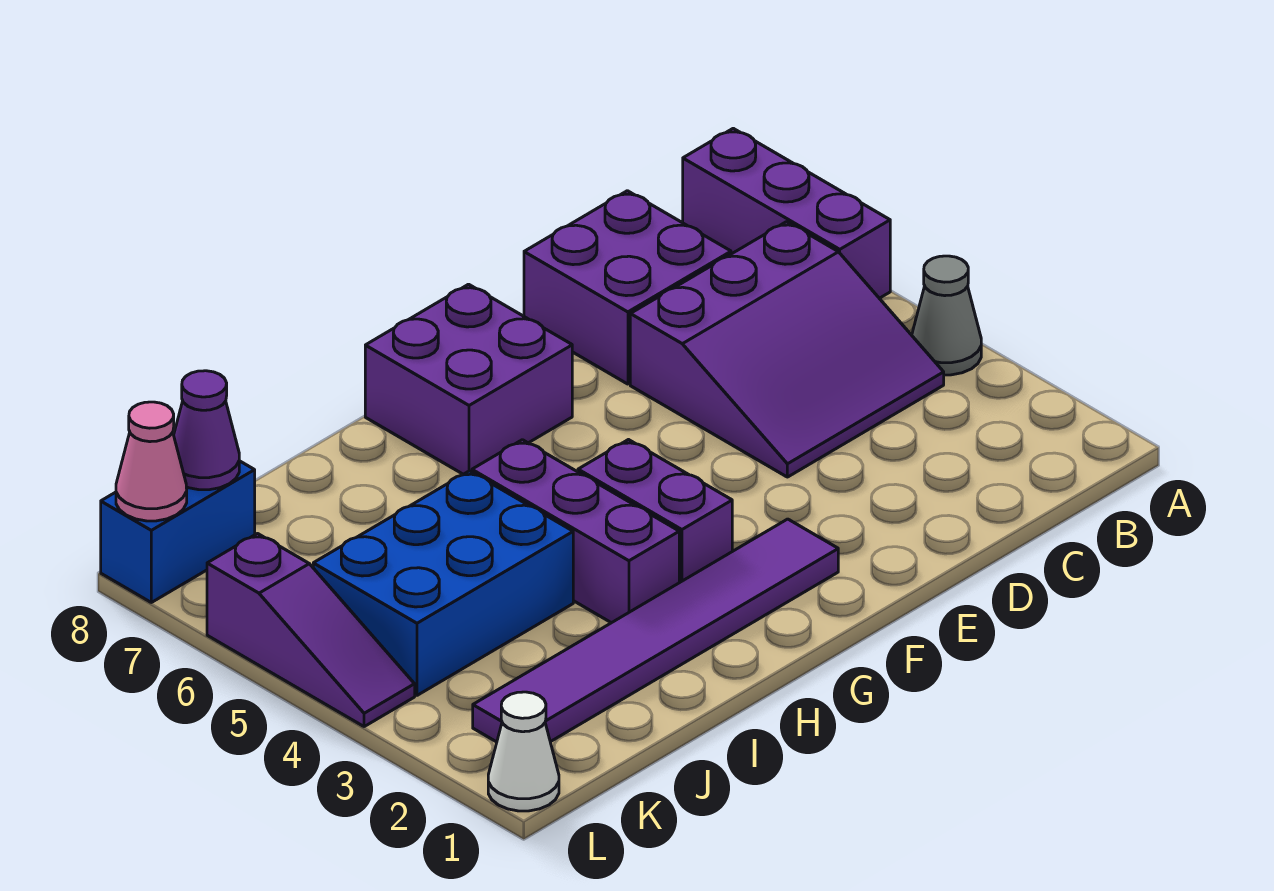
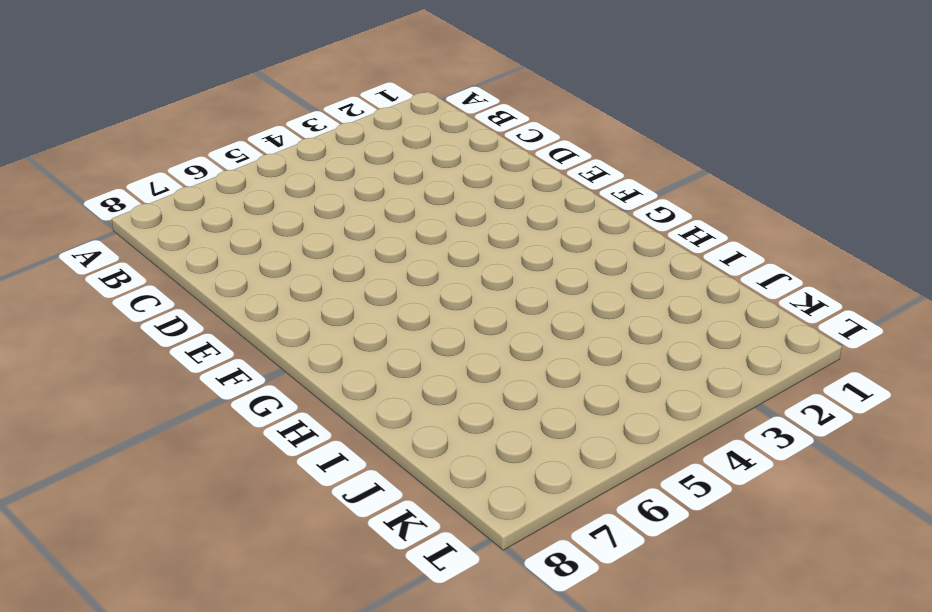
none -> grey 1x1 cone [912,256,981,375]
none -> purple 1x3 brick [683,128,890,298]
none -> purple 3x3 slope [630,222,944,477]

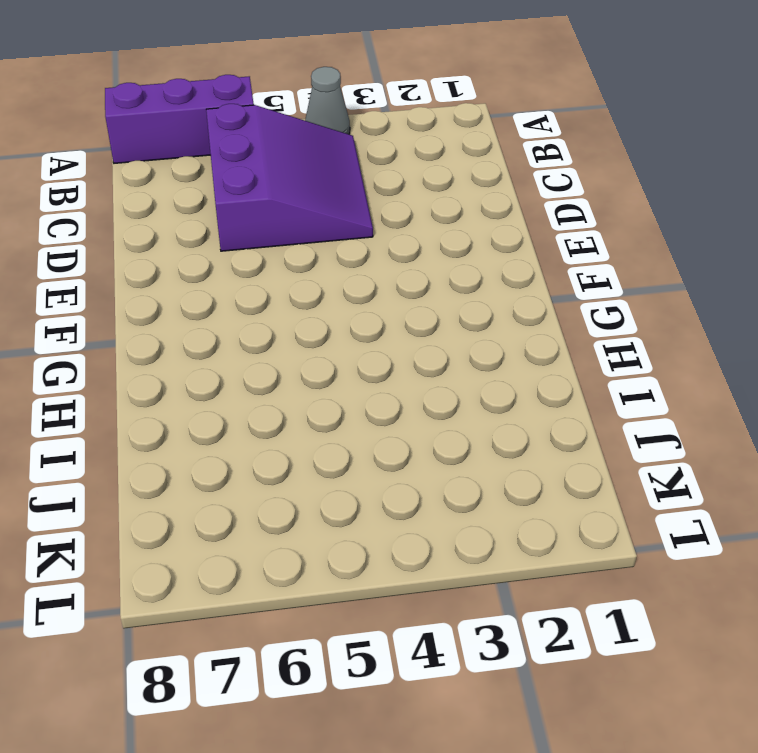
none -> purple 2x2 brick [524,191,731,384]
none -> purple 1x6 tile [473,519,838,742]
none -> purple 2x2 brick [365,284,572,474]

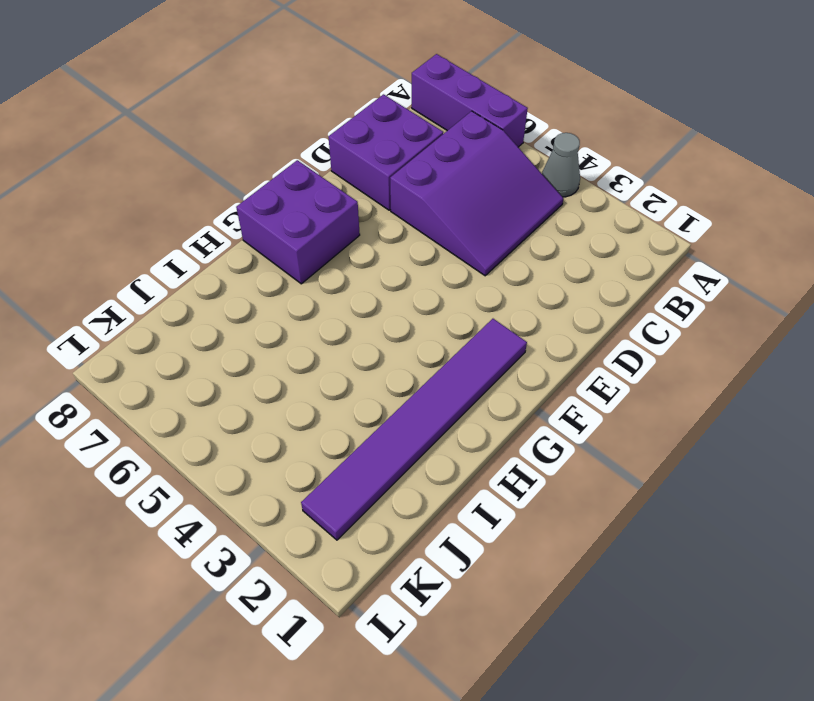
none -> purple 1x2 brick [578,440,732,583]
none -> purple 1x3 brick [472,440,679,623]
none -> blue 2x3 brick [313,471,573,695]

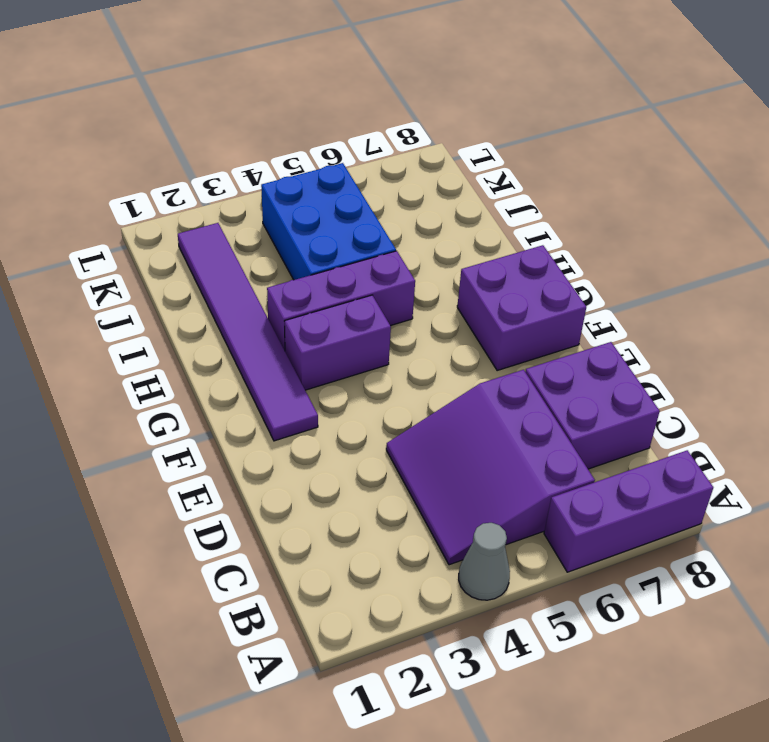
none -> blue 1x2 brick [101,461,255,602]
none -> white 1x1 cone [488,692,559,811]
none -> purple 1x3 slope [207,534,415,727]

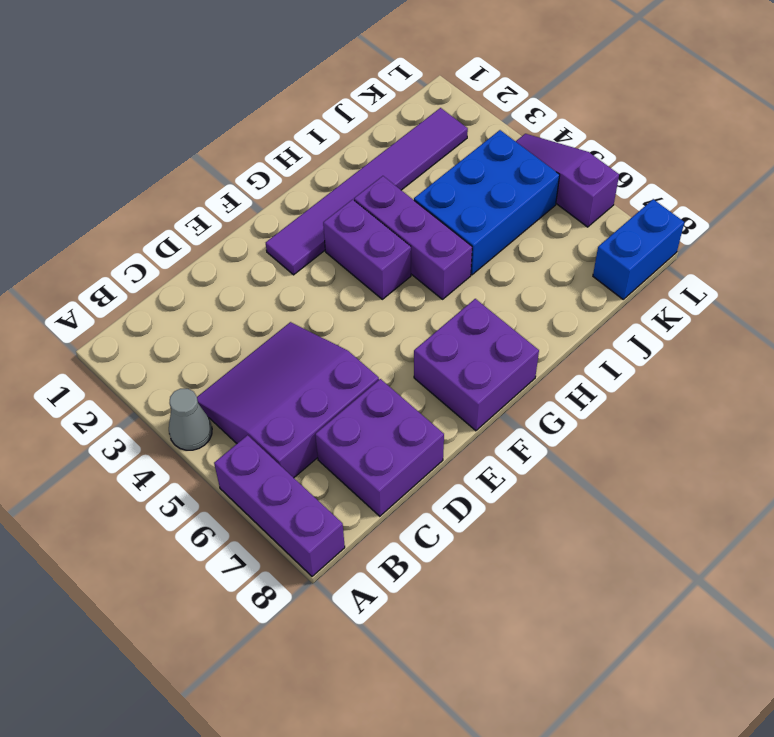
none -> white 1x1 cone [488,692,559,811]
none -> purple 1x1 cone [174,371,239,490]
none -> pink 1x1 cone [116,402,187,521]

